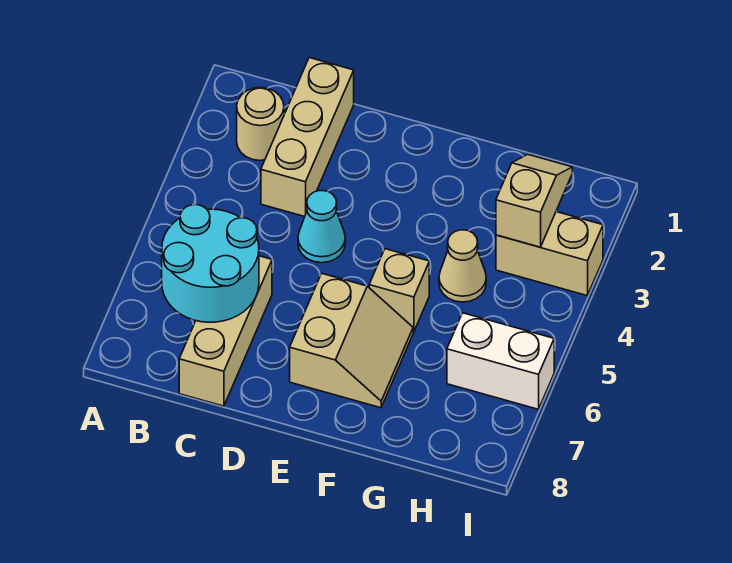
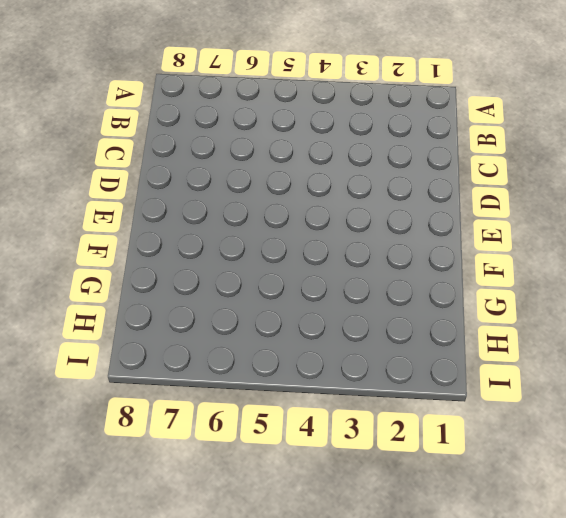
none -> tan 1x1 round brick [237,87,284,161]
none -> tan 1x3 brick [261,58,354,217]

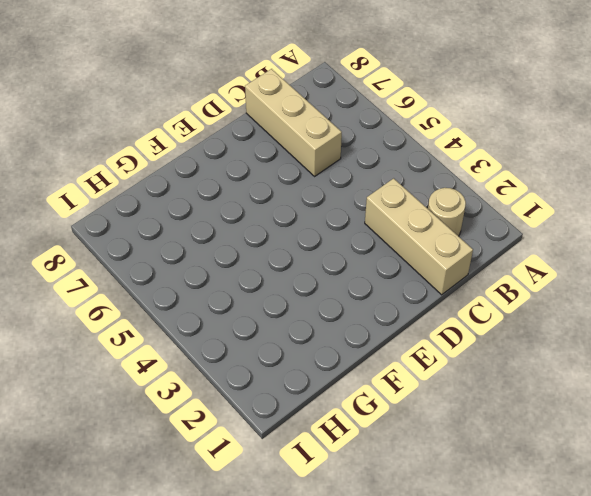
none -> cyan 1x1 cone [298,191,345,263]
none -> tan 2x2 slope [290,274,413,408]

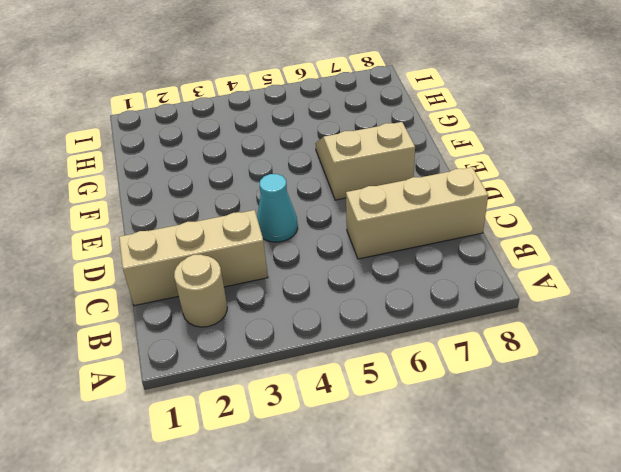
none -> tan 1x1 brick [369,249,429,332]
none -> tan 1x1 cone [439,230,486,302]

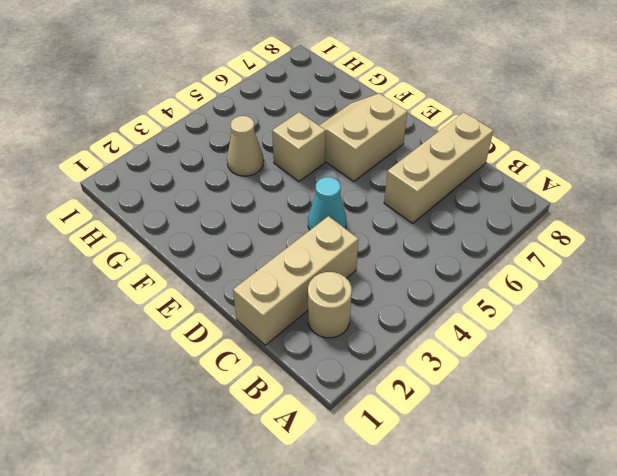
none -> tan 1x2 brick [496,212,603,296]
none -> white 1x2 brick [447,313,554,409]

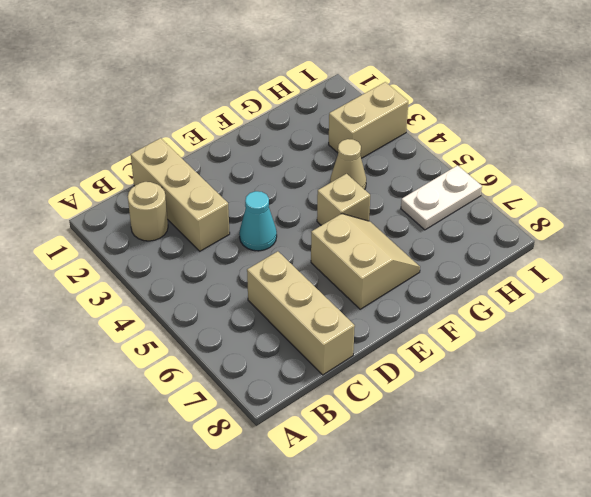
white 1x2 plate [401,165,482,230] -> white 1x2 brick [447,313,554,409]
none -> cyan 2x2 round brick [162,205,259,322]
none -> tan 1x2 slope [496,154,572,247]

